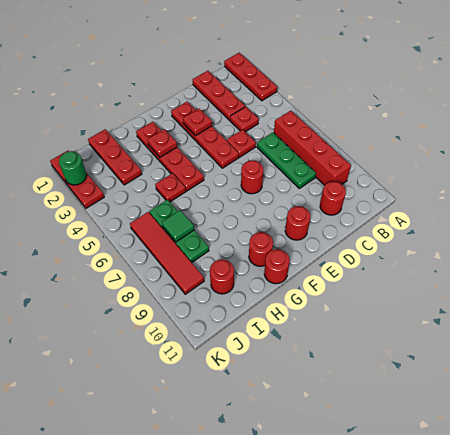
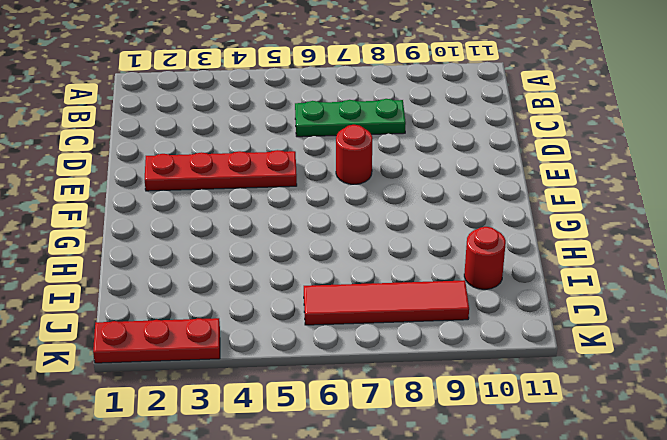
none -> red 1x3 plate [224,53,277,101]
none -> red 1x4 brick [274,111,351,185]
none -> red 1x3 plate [193,71,245,120]

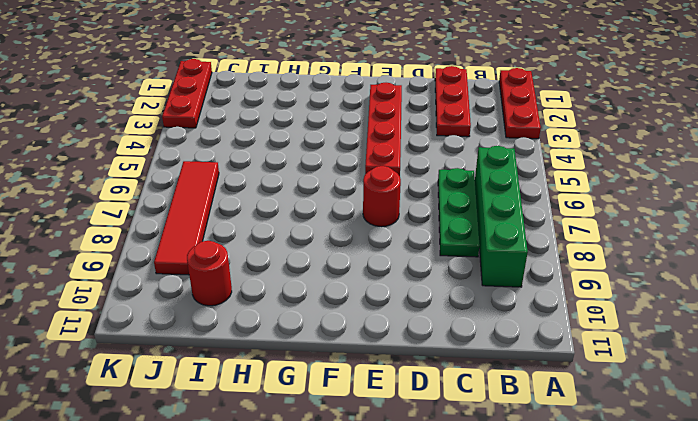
green 1x4 brick [475,146,528,287] -> red 1x4 brick [274,111,351,185]
none -> red 1x1 plate [230,107,259,132]
none -> red 1x1 round brick [320,181,346,215]
none -> red 1x1 plate [227,130,256,157]

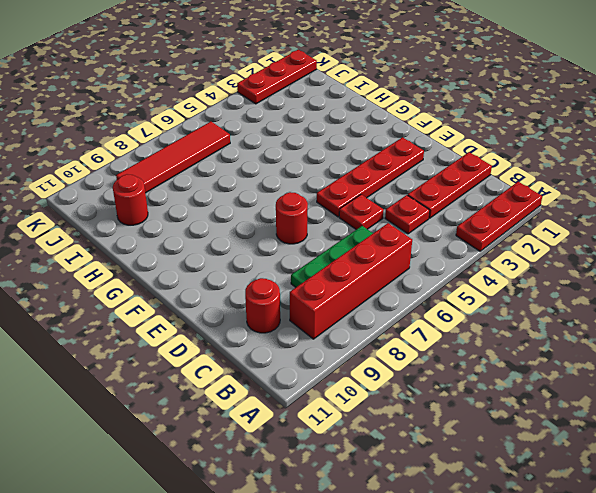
none -> red 1x1 round brick [285,206,310,240]
none -> red 1x4 plate [136,122,204,191]
none -> red 1x1 round brick [249,232,273,266]

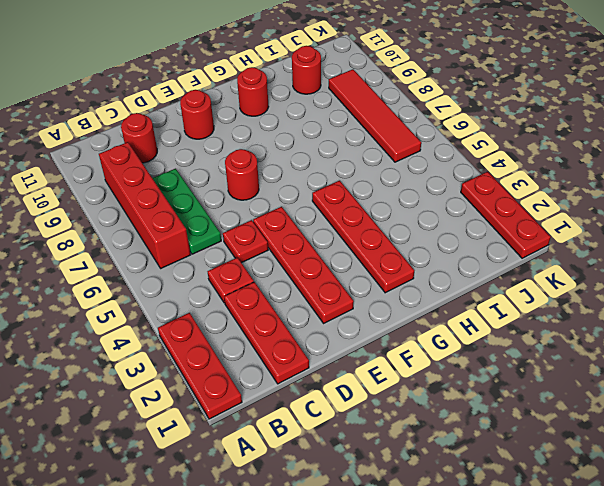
none -> red 1x1 round brick [264,249,290,284]
none -> red 1x1 plate [155,173,186,202]
none -> red 1x3 plate [88,129,142,185]

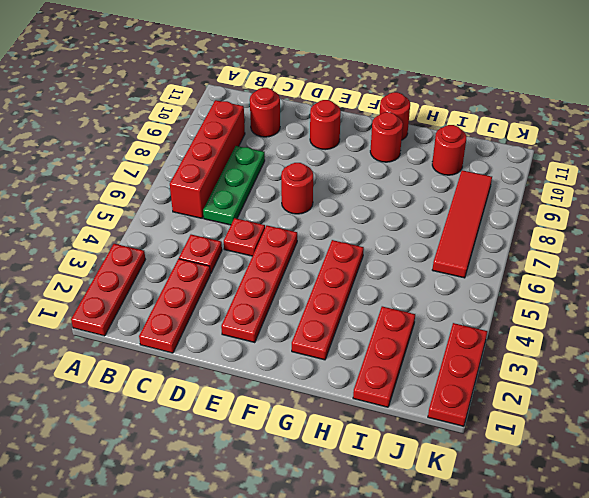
none -> red 1x1 plate [155,173,186,202]
none -> green 1x3 plate [149,200,209,263]
none -> red 1x1 plate [183,108,212,136]

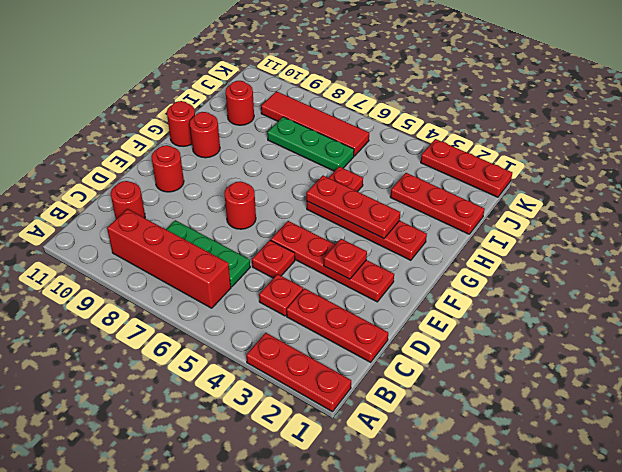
red 1x3 plate [306,176,400,239] -> red 1x1 plate [147,129,177,157]
none -> green 1x1 tile [162,210,194,242]
none -> green 1x1 round brick [59,151,87,185]

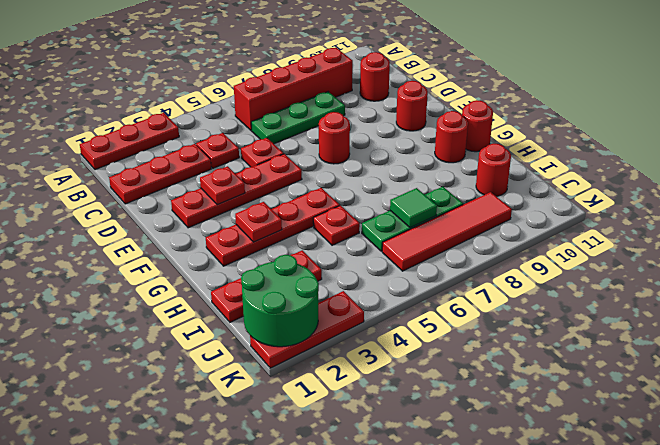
green 2x2 round brick [241,255,319,347] -> green 1x1 round brick [59,151,87,185]

